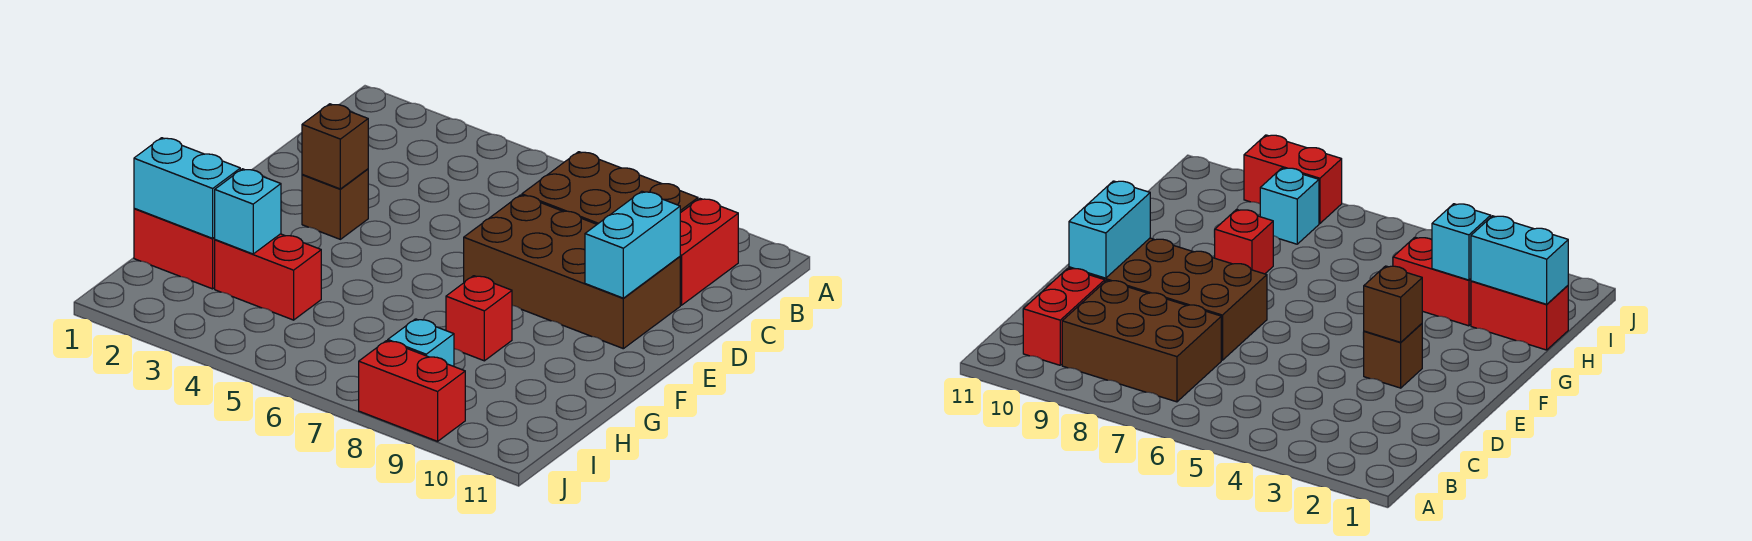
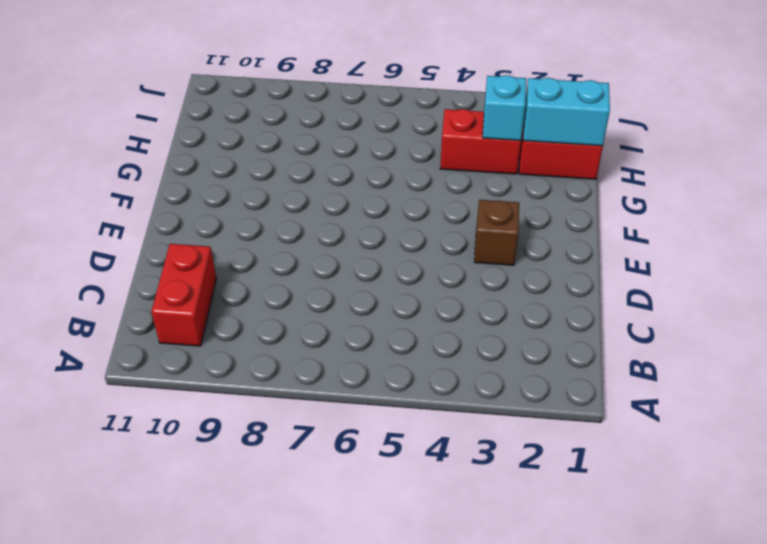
none -> brown 2x3 brick [522,152,698,224]
none -> brown 2x4 brick [464,195,680,349]
none -> red 1x1 brick [446,276,512,361]

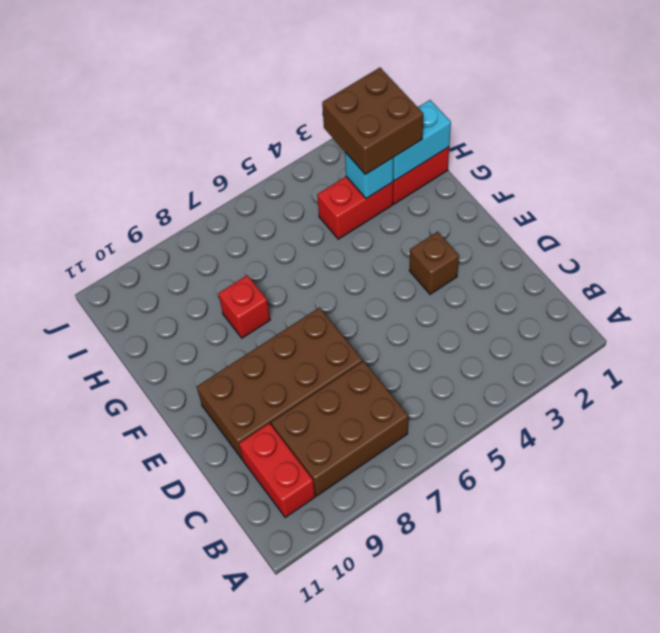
brown 2x2 brick [322,68,423,175] -> none
none -> cyan 1x1 brick [388,319,454,366]
none -> red 1x2 brick [359,341,465,441]
none -> cyan 1x2 brick [585,191,680,298]

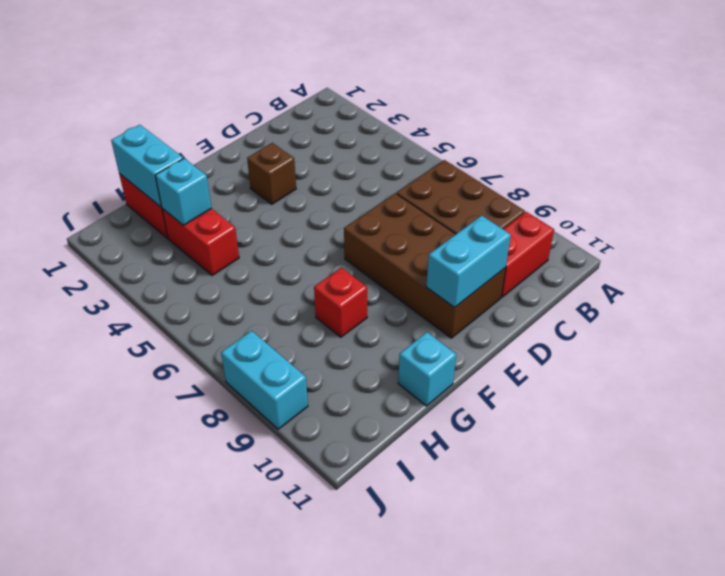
cyan 1x1 brick [398,332,456,406] -> cyan 1x1 brick moved to [388,319,454,366]
cyan 1x2 brick [221,331,308,429] -> red 1x2 brick [359,341,465,441]
none -> brown 1x1 brick [302,104,368,189]

